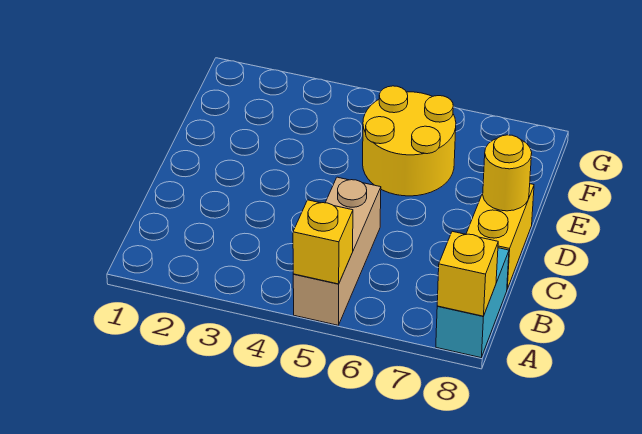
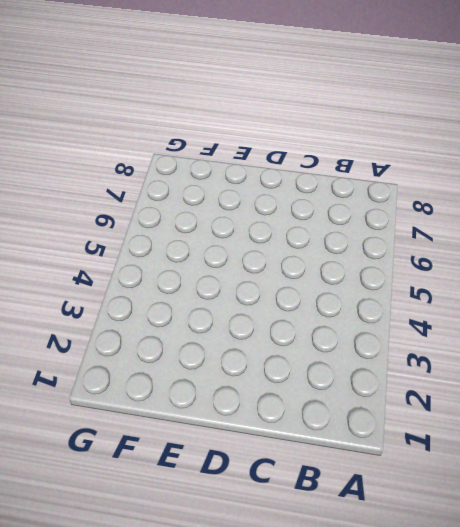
none -> tan 1x3 brick [293,177,381,325]
none -> cyan 1x2 brick [436,248,509,358]

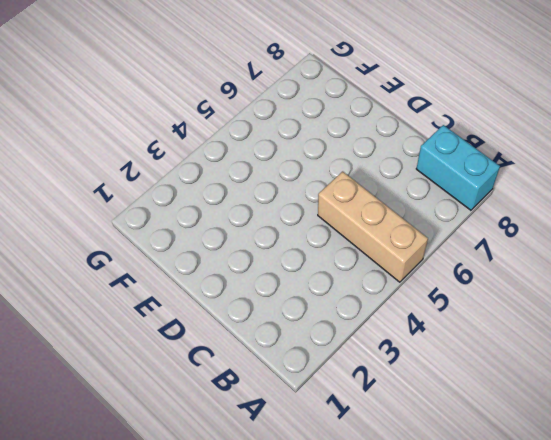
none -> yellow 1x2 brick [466,184,534,289]
none -> yellow 2x2 round brick [363,86,456,196]

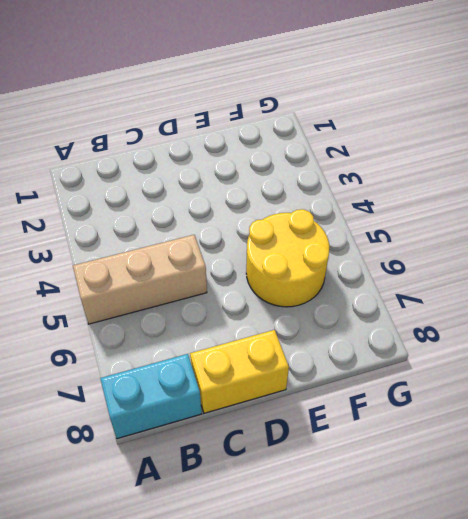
none -> yellow 1x1 brick [293,200,353,284]
none -> yellow 1x1 brick [437,231,498,316]

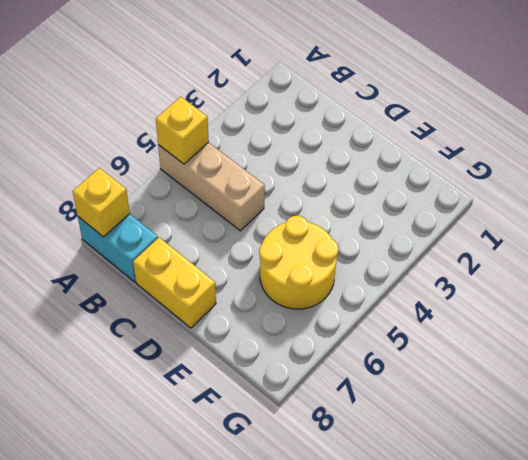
none -> yellow 1x1 round brick [483,135,532,211]

